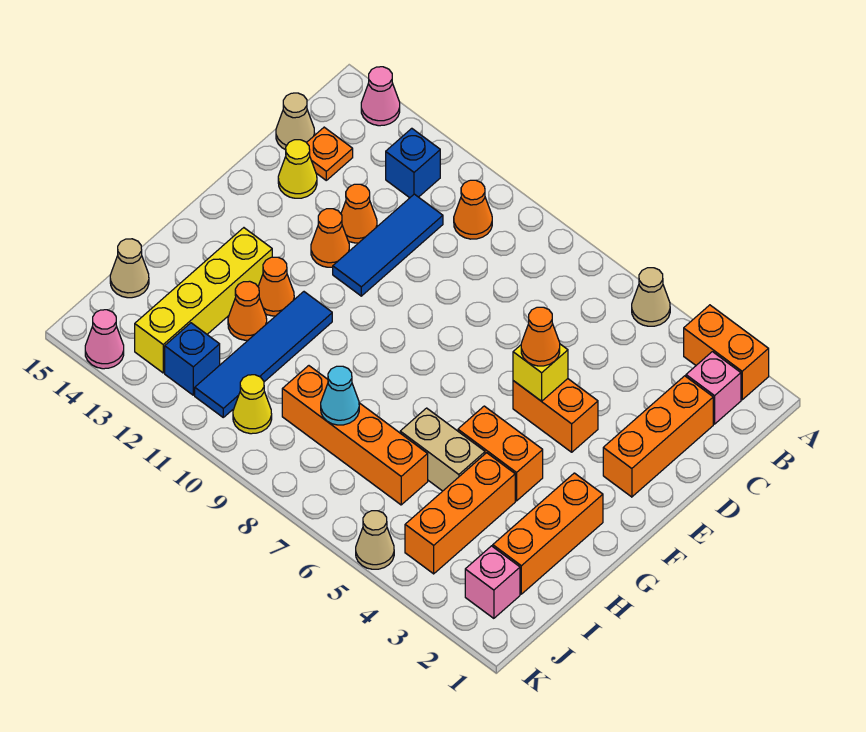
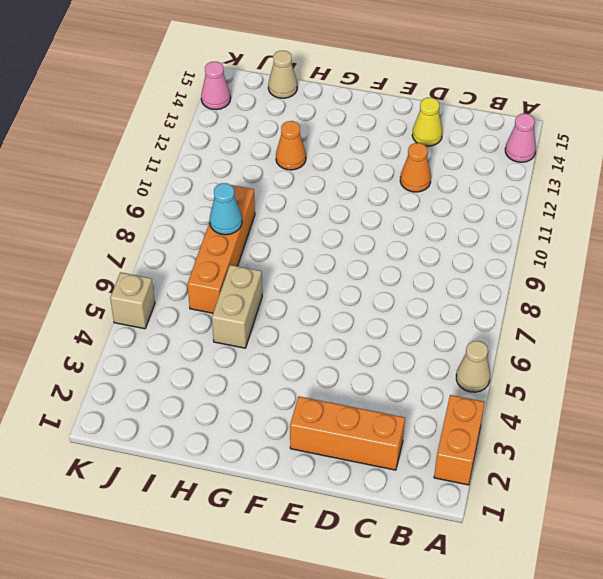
tan 1x1 brick [110,272,155,329] -> tan 1x1 cone [356,511,394,569]
none -> pink 1x1 brick [686,352,741,424]
none -> orange 1x1 cone [454,180,492,239]
none -> blue 1x1 brick [386,128,440,198]
none -> blue 1x3 tile [333,194,443,296]

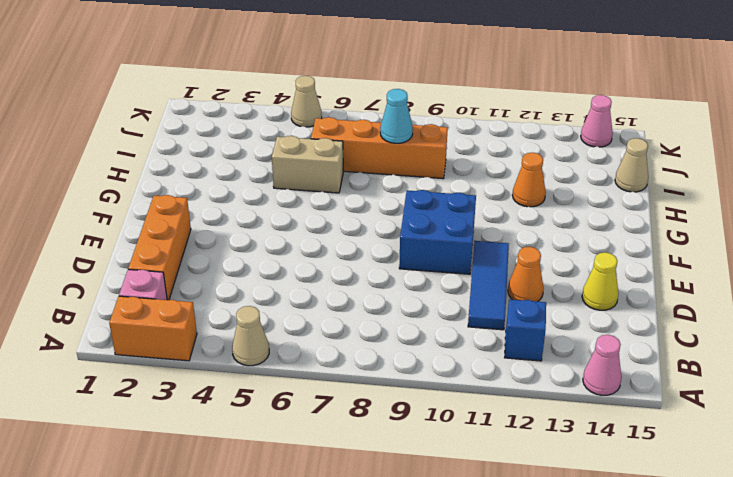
blue 2x2 brick [399,190,476,274] -> none
none -> orange 1x1 cone [454,180,492,239]
none -> orange 1x1 plate [307,127,353,180]
none -> tan 1x1 cone [276,93,315,150]
none -> orange 1x2 brick [513,379,598,452]

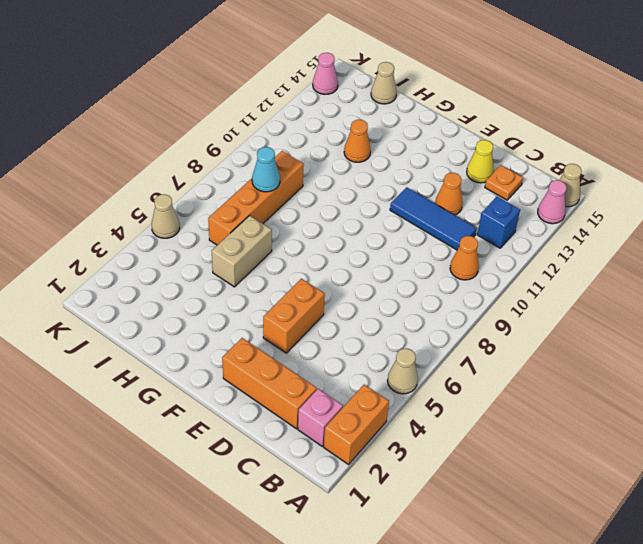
tan 1x1 cone [559,164,582,207] -> tan 1x1 cone moved to [276,93,315,150]
none -> orange 1x1 cone [311,209,349,267]
none -> orange 1x3 brick [493,473,603,594]
none -> orange 1x2 brick [458,406,543,501]
none -> blue 1x4 tile [195,292,332,417]

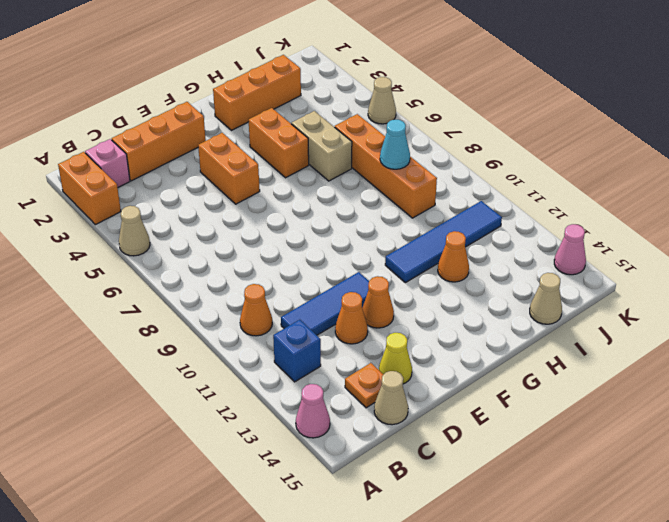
none -> orange 1x1 cone [258,257,294,316]
none -> yellow 1x4 brick [135,228,272,373]
none -> orange 1x3 brick [405,453,515,574]
none -> pink 1x1 brick [465,546,520,618]

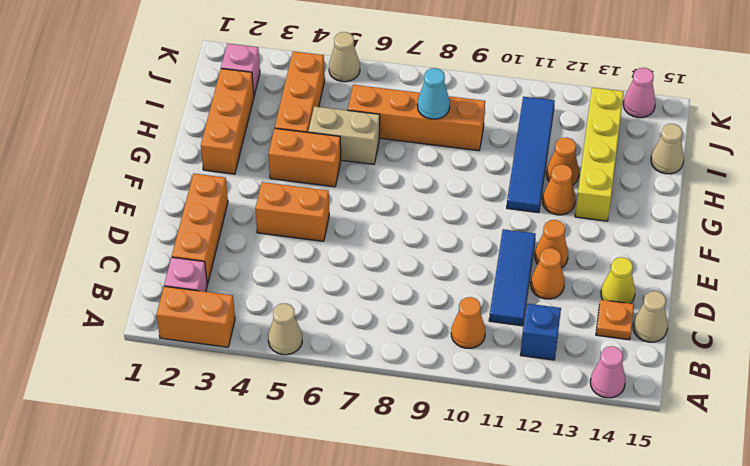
none -> yellow 1x1 cone [233,375,272,434]
none -> blue 1x1 brick [165,323,220,395]
none -> yellow 1x1 brick [513,344,568,401]
none -> orange 1x1 cone [521,307,560,366]

